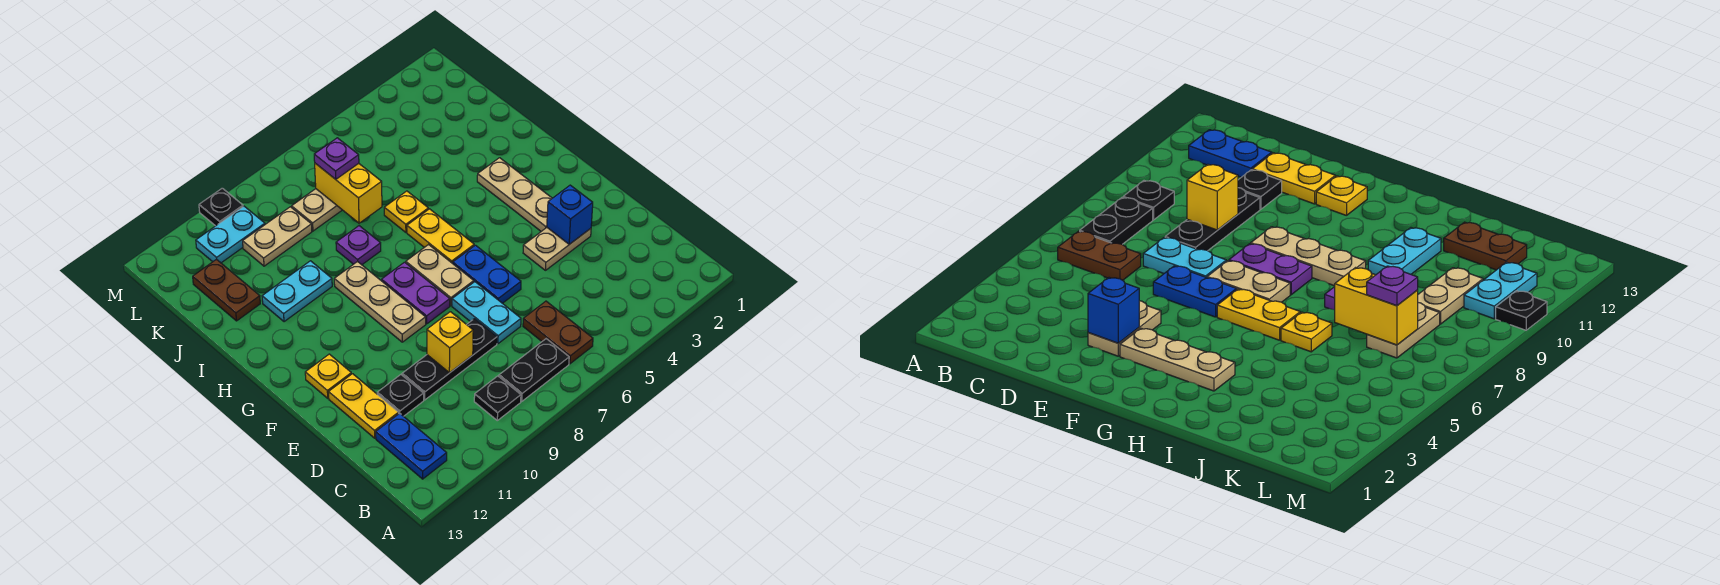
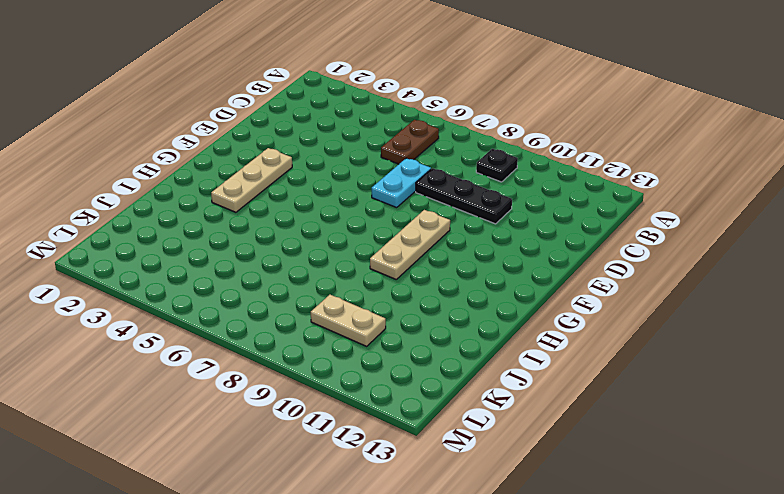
none -> black 1x2 plate [499,339,569,401]
none -> blue 1x2 plate [376,413,447,479]
none -> black 1x1 plate [377,375,424,416]

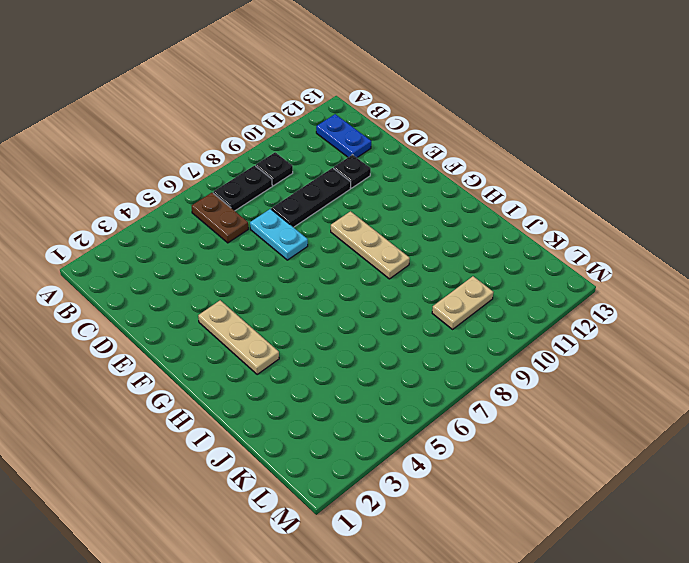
none -> yellow 1x2 plate [329,374,399,438]
none -> tan 1x2 plate [523,228,591,270]
none -> blue 1x2 plate [453,245,521,303]

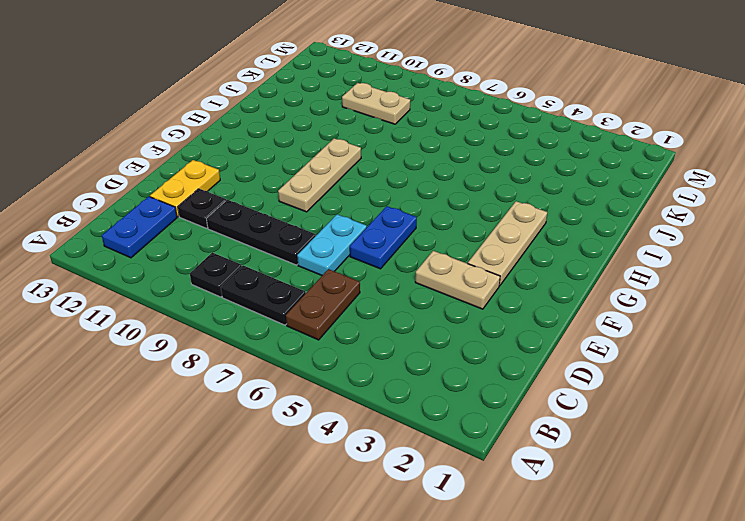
none -> tan 1x2 plate [406,245,474,306]
none -> purple 1x2 plate [382,262,450,324]
none -> yellow 1x1 plate [305,354,351,398]

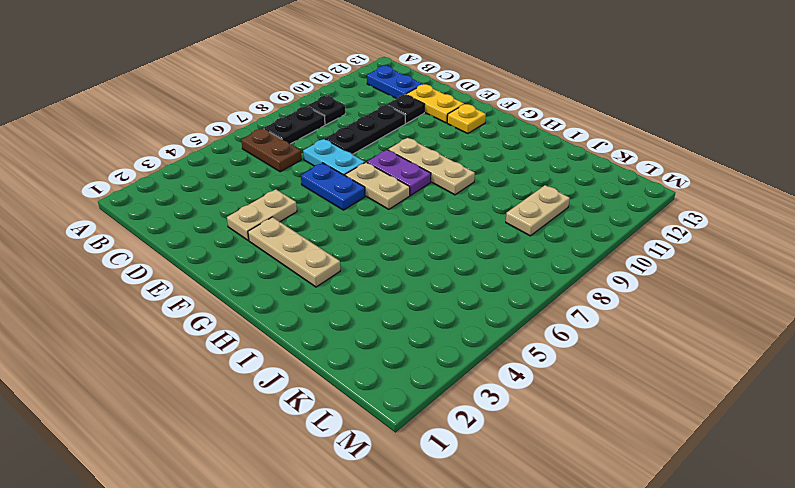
none -> yellow 1x2 plate [407,209,474,263]
none -> yellow 1x1 plate [384,191,428,232]
none -> purple 1x1 plate [336,226,381,265]

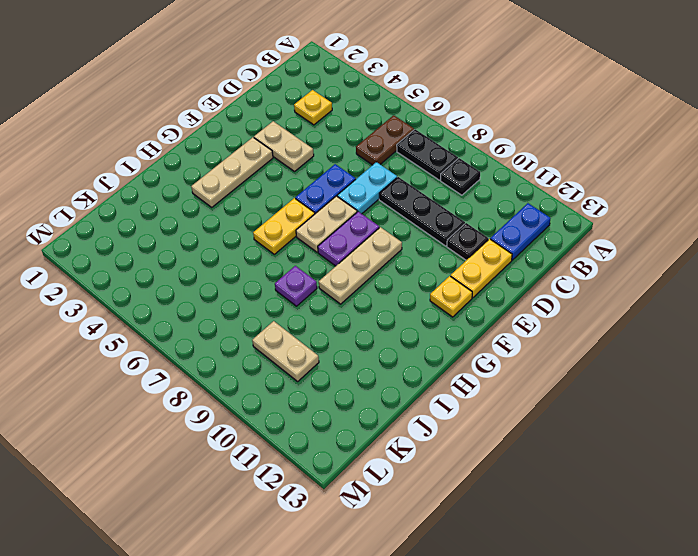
yellow 1x1 plate [294,90,332,125] -> yellow 1x1 plate moved to [384,191,428,232]
none -> cyan 1x2 plate [262,261,332,322]
none -> brown 1x2 plate [193,259,260,321]
none -> tan 1x2 plate [292,189,342,231]

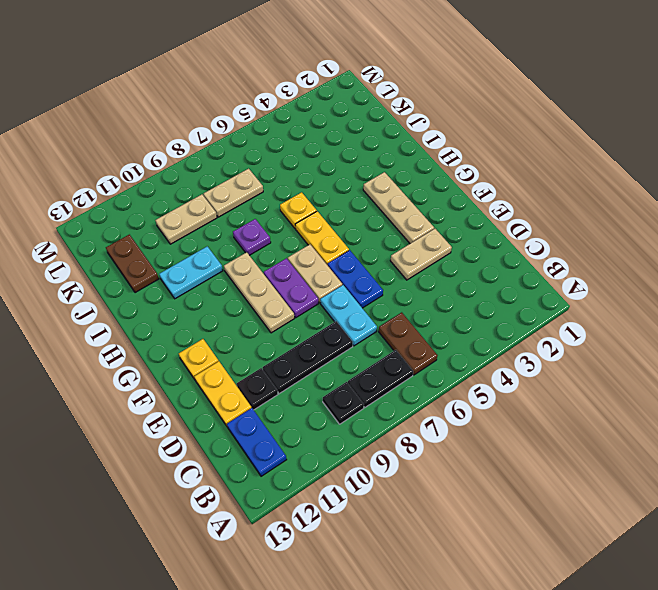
none -> cyan 1x2 plate [196,206,265,263]
none -> black 1x1 plate [199,188,243,226]
none -> yellow 1x1 brick [427,312,473,373]

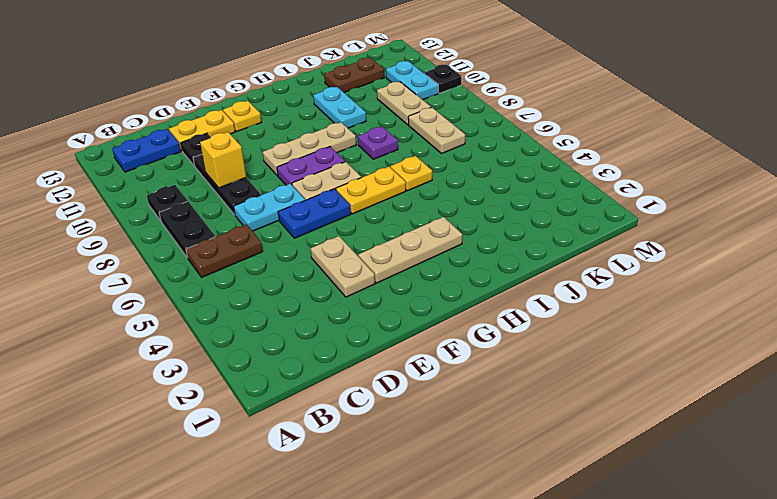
none -> blue 1x1 brick [547,185,593,244]
none -> yellow 1x2 brick [315,163,382,223]
none -> purple 1x1 plate [314,138,359,179]

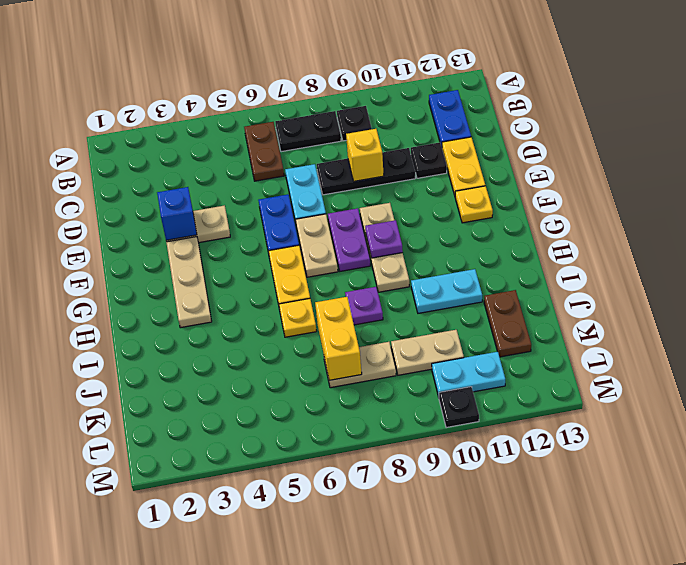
purple 1x1 plate [365,220,403,258] -> purple 1x1 plate moved to [314,138,359,179]

